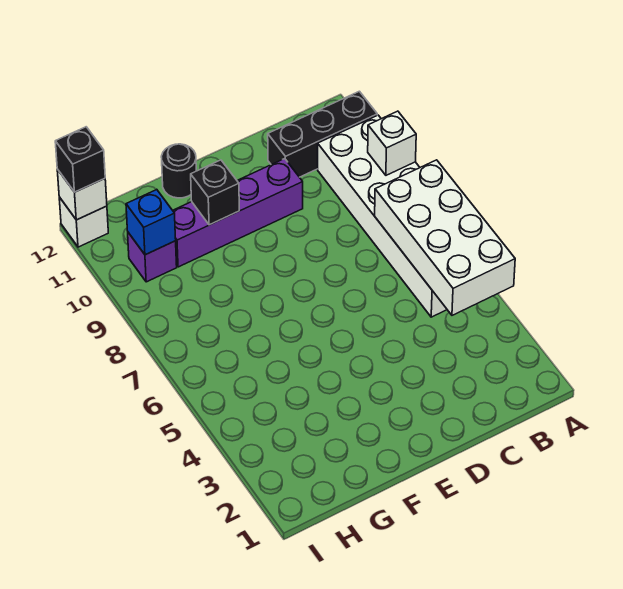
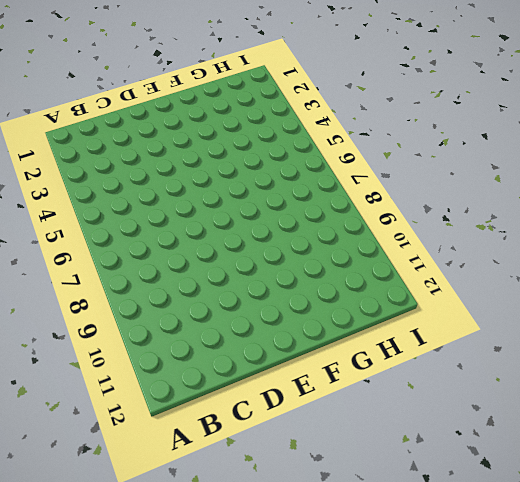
none -> white 2x6 brick [318,115,447,317]
none -> black 1x3 brick [268,91,377,177]
none -> purple 1x4 brick [173,159,303,267]

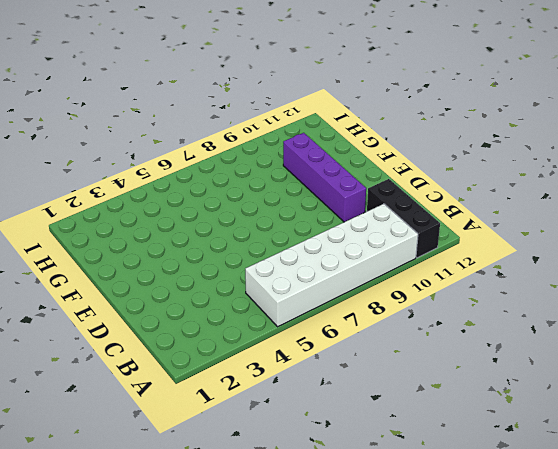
none -> black 1x1 round brick [161,144,196,198]
none -> purple 1x1 brick [128,233,177,282]
none -> white 1x1 brick [59,197,108,247]

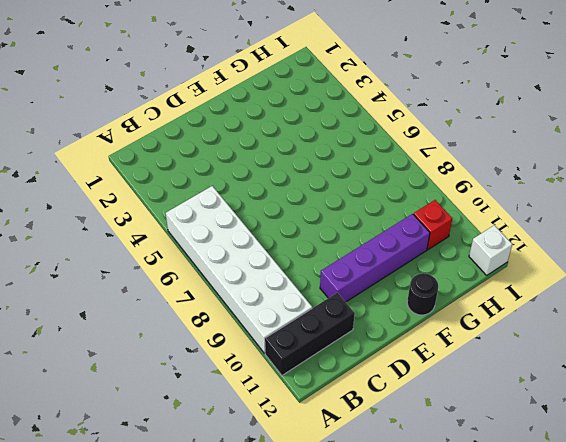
red 1x1 brick [413,200,452,250] -> purple 1x1 brick [128,233,177,282]
none -> white 2x4 brick [375,160,515,315]
none -> white 1x1 brick [368,111,416,175]
none -> black 1x1 brick [191,160,239,225]

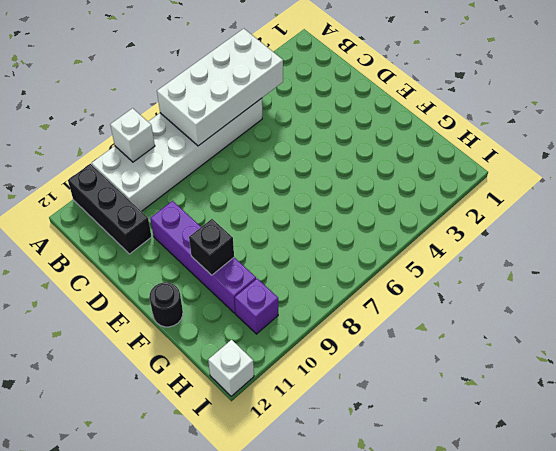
none -> blue 1x1 brick [126,190,176,255]
none -> white 1x1 brick [57,169,107,220]
none -> black 1x1 brick [55,127,105,192]

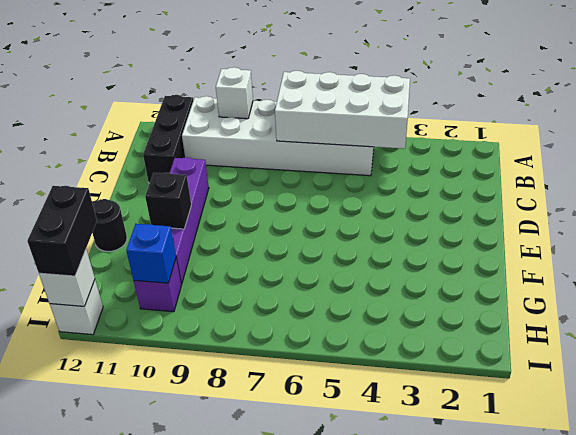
black 1x2 brick [27,186,97,276] -> black 1x1 brick [55,127,105,192]

